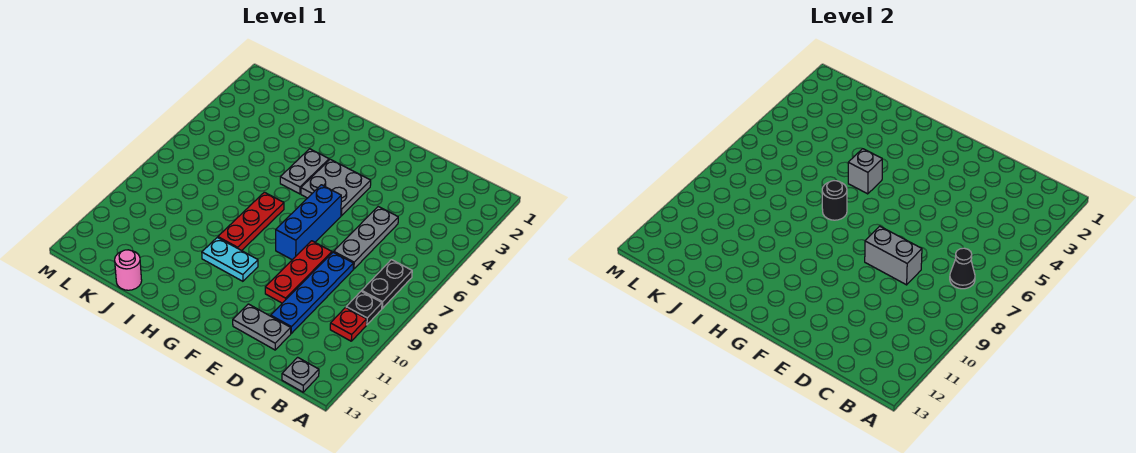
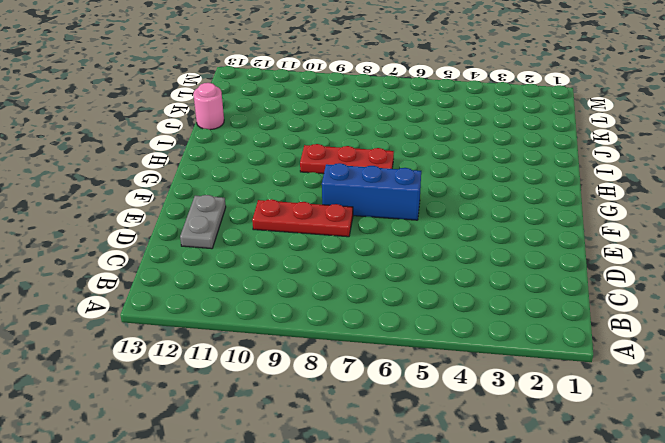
none -> black 1x2 plate [362,260,412,308]
none -> black 1x1 plate [346,291,382,325]
none -> red 1x1 plate [330,308,367,341]

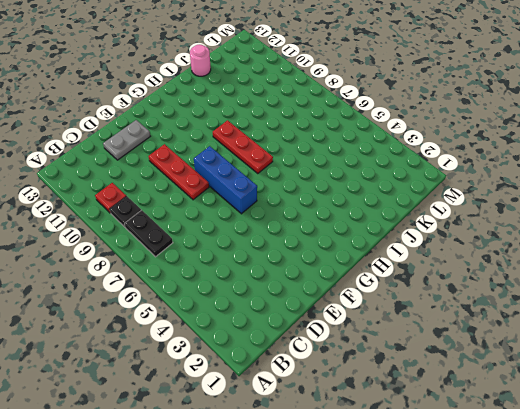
none -> grey 1x1 plate [282,357,319,392]
none -> grey 1x3 plate [334,207,398,269]
none -> blue 1x4 plate [271,252,353,333]

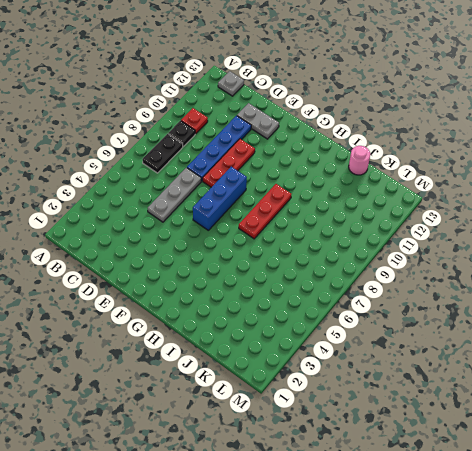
none -> grey 2x2 plate [301,159,371,216]
none -> cyan 1x2 plate [202,238,258,281]
none -> grey 1x2 plate [280,149,329,194]

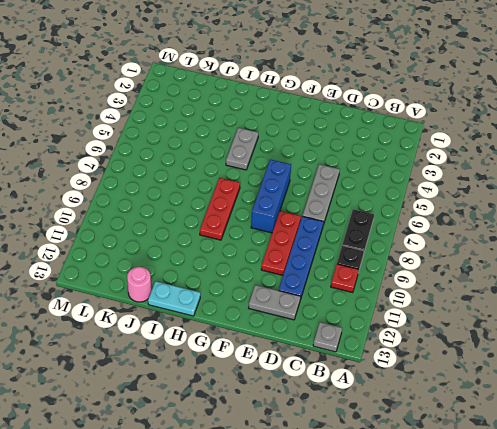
cyan 1x2 plate [148,281,200,316] -> cyan 1x2 plate moved to [202,238,258,281]
none -> grey 2x2 plate [301,159,371,216]
none -> black 1x1 cone [950,248,975,289]
none -> grey 1x2 brick [865,226,922,285]

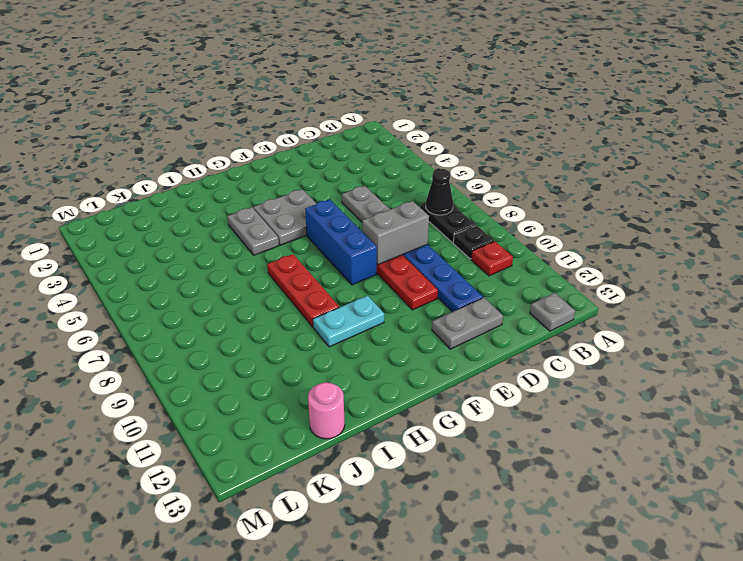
none -> grey 1x1 brick [848,149,882,194]
none -> black 1x1 round brick [822,181,847,220]

